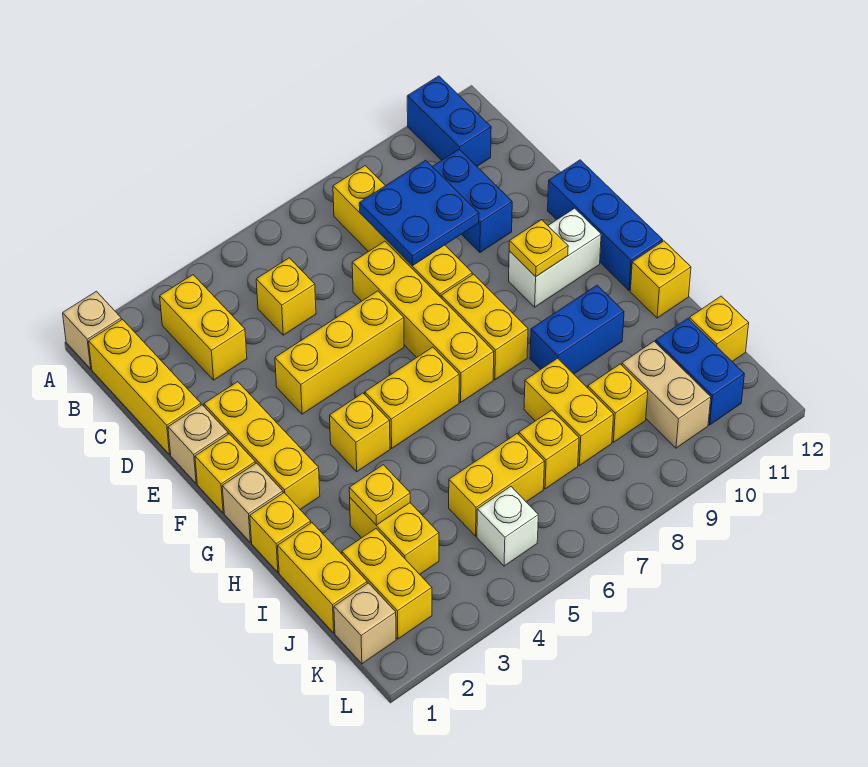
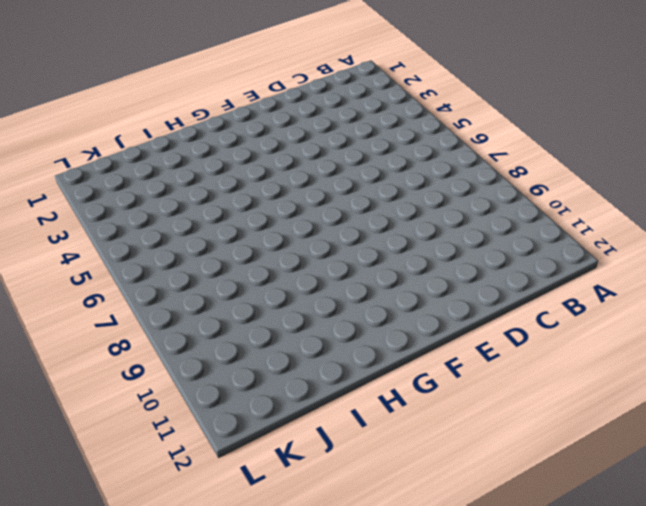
none -> tan 1x1 brick [63,291,121,369]
none -> blue 1x2 brick [407,76,491,166]
none -> yellow 1x3 brick [89,319,201,455]
none -> yellow 1x2 brick [160,275,247,380]

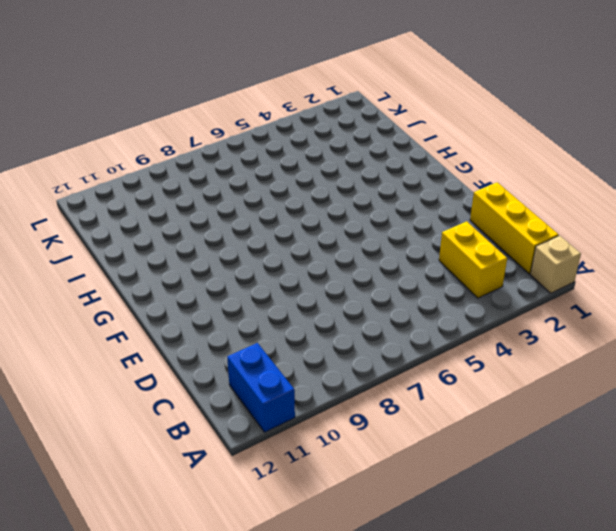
none -> yellow 1x4 brick [333,166,472,297]
none -> yellow 1x1 brick [256,258,316,335]
none -> blue 1x2 brick [432,149,512,252]
none -> yellow 1x4 brick [352,241,494,402]

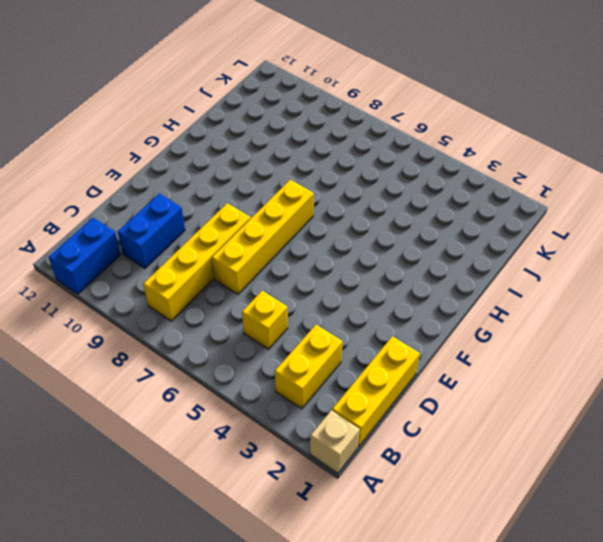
none -> tan 1x1 brick [168,405,228,484]
none -> yellow 1x3 brick [204,382,320,509]
none -> yellow 1x3 brick [275,291,404,414]
none -> blue 1x3 brick [548,160,663,290]

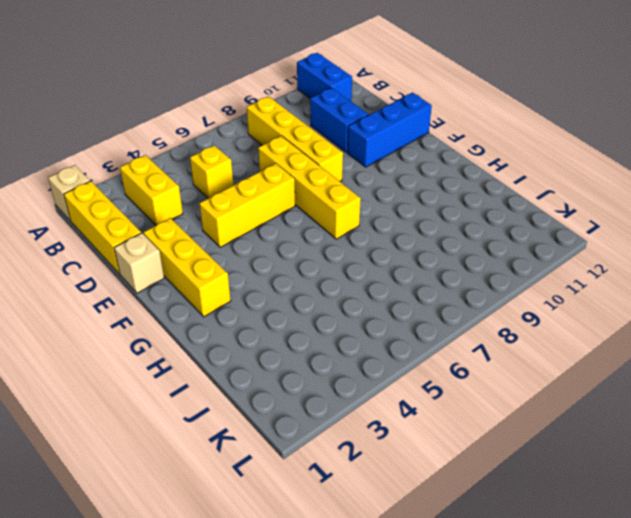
blue 1x3 brick [347,93,432,167] -> blue 1x3 brick turned to [548,160,663,290]
none -> yellow 1x1 brick [195,434,255,513]
none -> yellow 1x2 brick [441,274,528,380]
none -> white 1x2 brick [509,208,601,307]
none -> tan 1x1 brick [222,463,283,542]

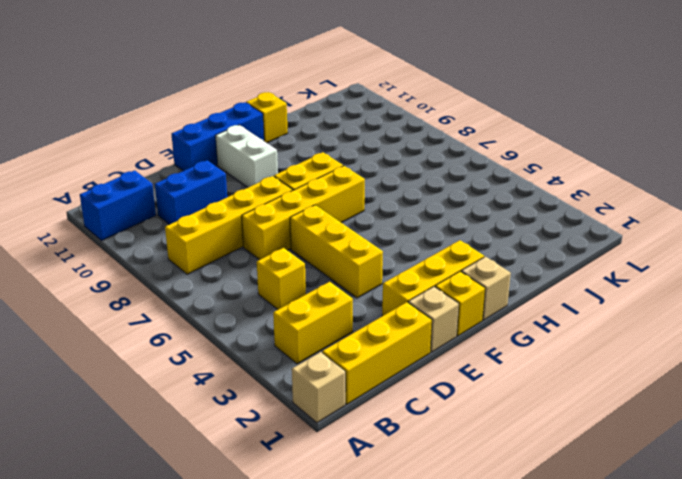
none -> yellow 1x1 brick [330,393,390,472]
none -> yellow 1x2 brick [365,347,459,448]
none -> yellow 1x1 brick [250,493,311,572]
none -> blue 1x2 brick [530,285,624,374]

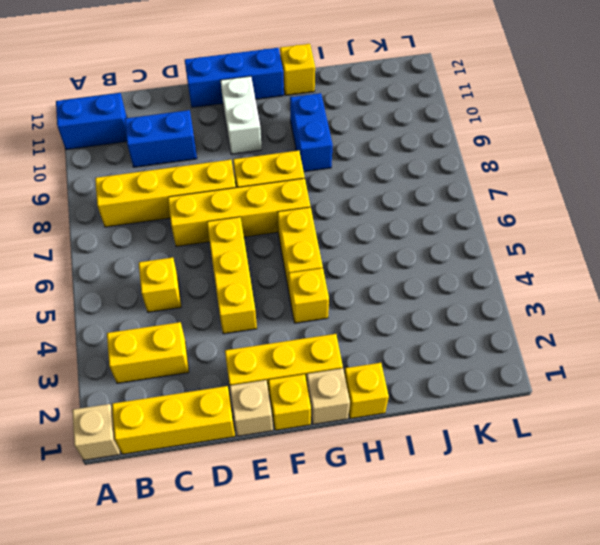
none -> yellow 1x2 brick [278,523,367,633]
none -> yellow 1x2 brick [350,498,439,574]
none -> yellow 1x2 brick [524,358,614,466]
none -> yellow 1x2 brick [342,529,432,639]

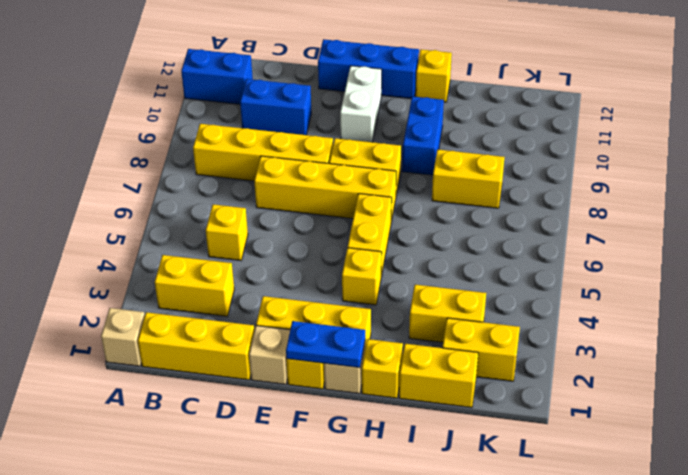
blue 1x2 plate [286,321,365,368] -> none
none -> yellow 1x3 brick [275,291,404,414]
none -> yellow 1x2 brick [449,434,545,536]
none -> yellow 1x1 brick [519,410,579,489]
none -> yellow 1x1 brick [588,364,648,442]

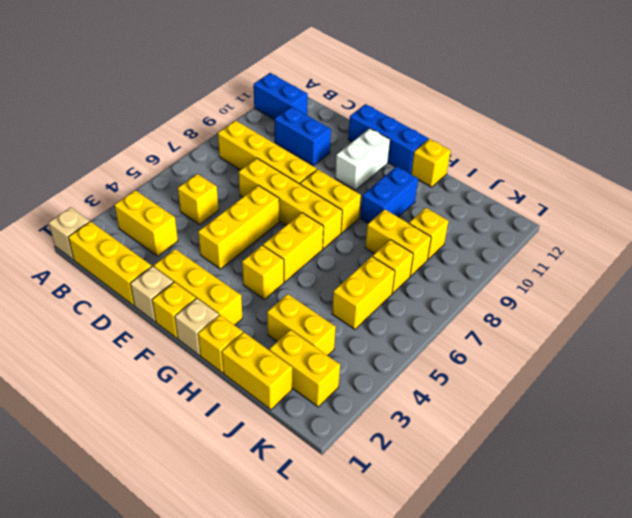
none -> tan 1x2 brick [622,341,711,448]
none -> blue 1x2 brick [656,319,744,425]
none -> yellow 1x1 brick [689,296,749,362]
none -> tan 1x1 brick [334,583,396,664]

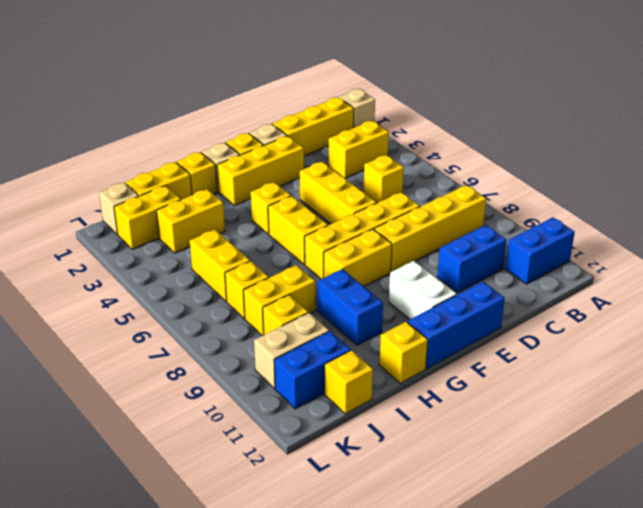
none -> white 1x1 brick [477,487,538,566]
none -> blue 2x2 plate [359,160,479,266]
none -> yellow 1x1 plate [509,220,568,277]
none -> yellow 1x1 plate [349,465,410,525]

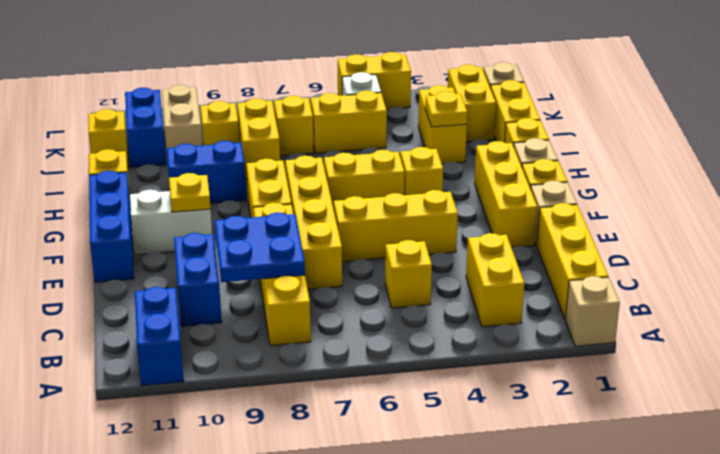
yellow 1x2 brick [338,52,411,109] -> none

